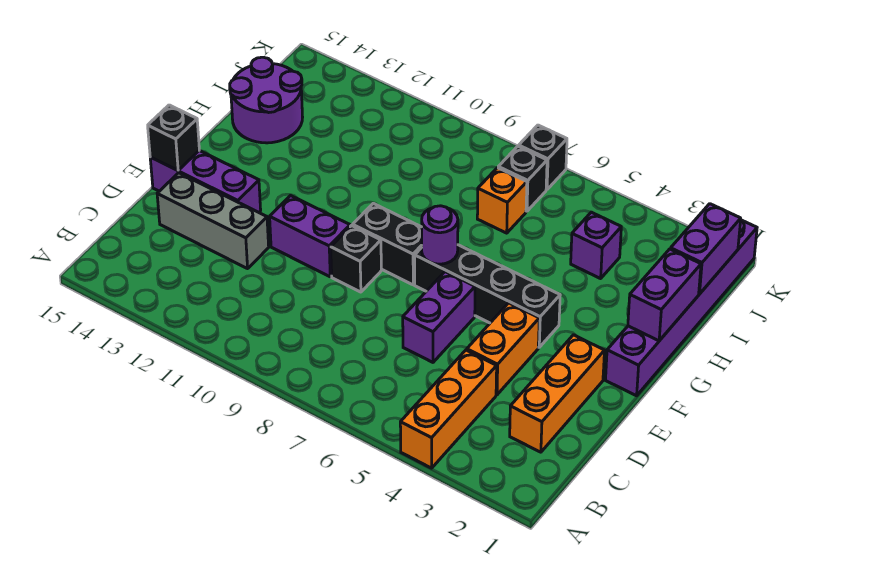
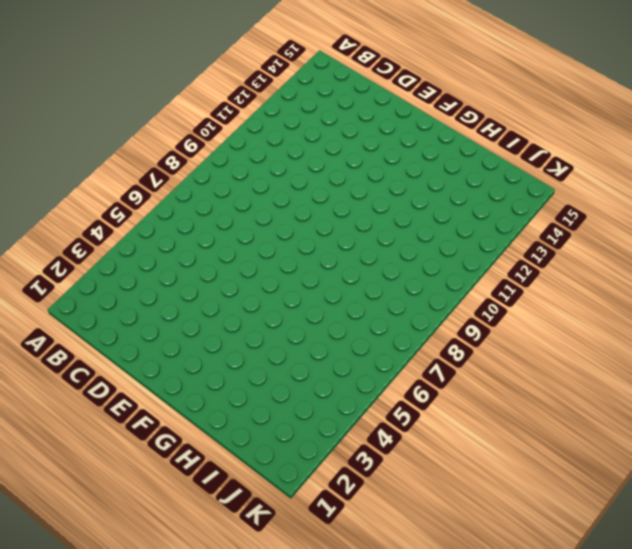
none -> orange 1x3 brick [400,350,497,468]
none -> orange 1x3 brick [510,335,605,452]
none -> orange 1x2 brick [467,303,539,395]

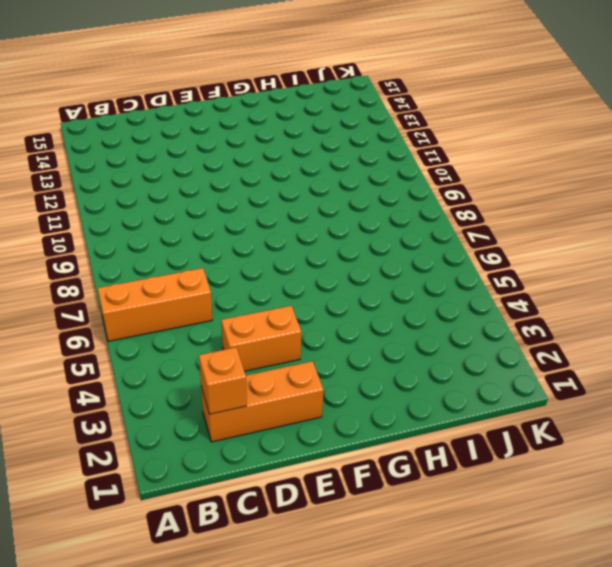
orange 1x3 brick [98,268,212,341] -> orange 1x3 brick moved to [400,350,497,468]
orange 1x1 brick [199,347,247,414] -> orange 1x1 brick moved to [477,168,527,233]
none -> purple 1x2 brick [403,272,475,362]
none -> grey 1x3 brick [157,173,269,269]
none -> black 1x1 brick [331,226,381,292]

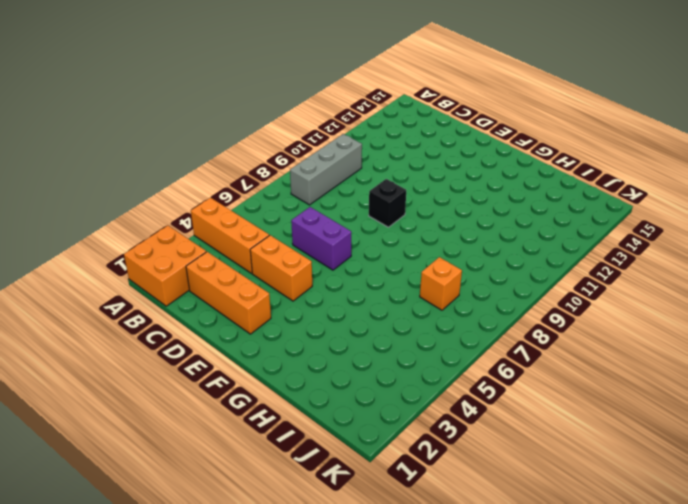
orange 2x2 brick [124,226,206,306] -> none
grey 1x3 brick [290,134,362,205] -> grey 1x3 brick moved to [157,173,269,269]
none -> purple 1x2 brick [270,196,350,277]
none -> purple 1x3 brick [150,151,261,212]
none -> purple 1x6 brick [606,220,757,396]

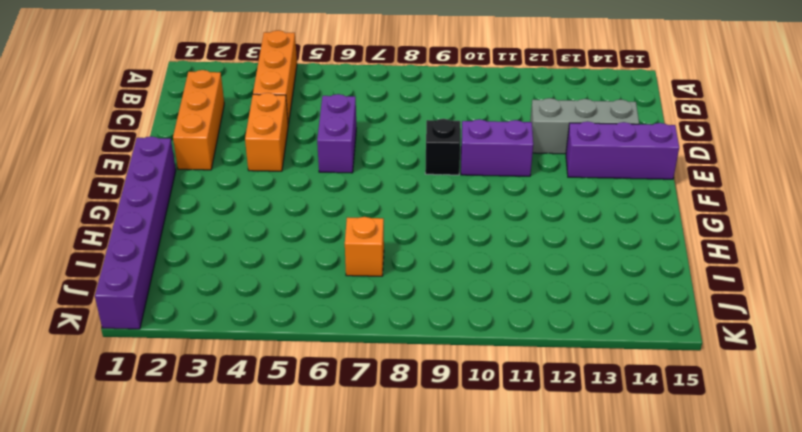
none -> black 1x4 brick [415,245,560,347]
none -> black 1x2 brick [353,203,422,285]
none -> purple 2x2 round brick [230,57,303,143]

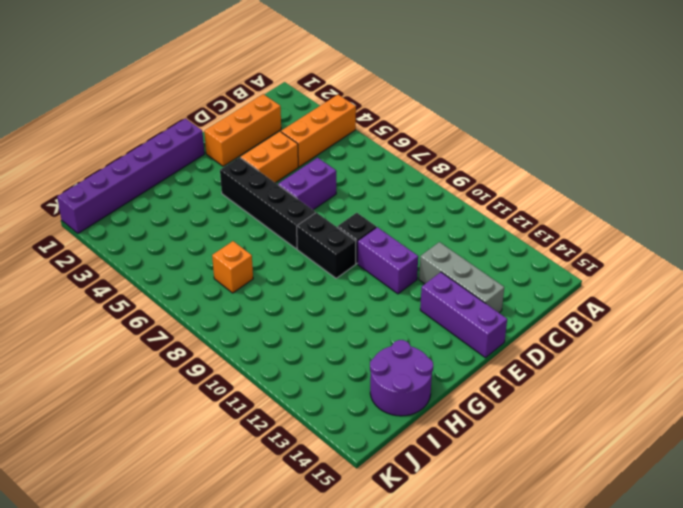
none -> purple 1x1 brick [571,212,621,279]
none -> black 1x1 brick [498,146,547,211]
none -> black 1x1 brick [519,125,567,190]

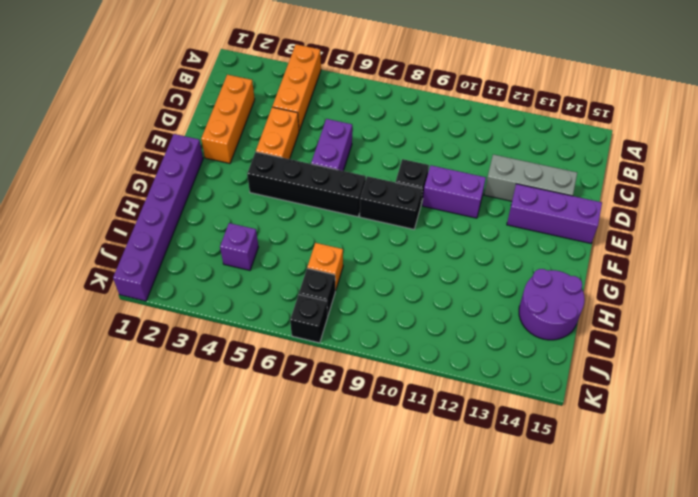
none -> black 1x1 brick [148,105,199,170]
none -> purple 1x1 round brick [422,206,458,264]
none -> purple 1x2 brick [628,249,701,341]

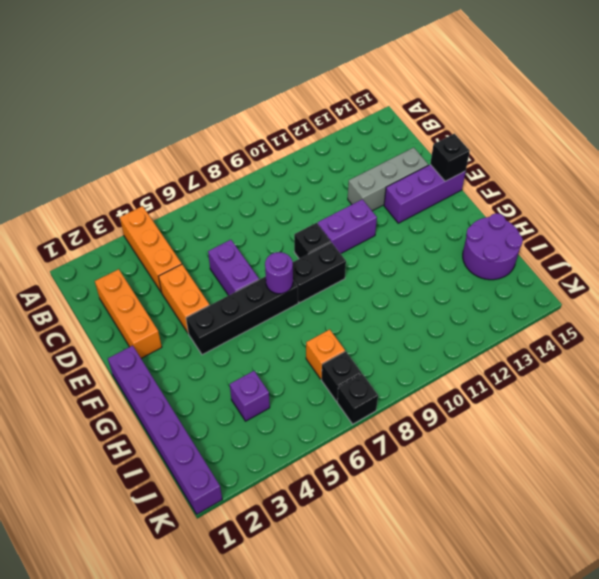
none -> purple 1x2 brick [628,249,701,341]
none -> purple 1x2 brick [671,204,741,294]

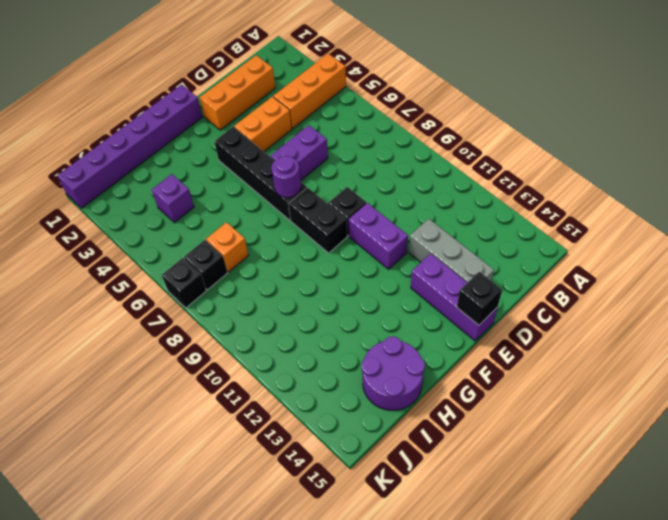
none -> purple 1x2 brick [628,249,701,341]
none -> purple 1x2 brick [671,204,741,294]

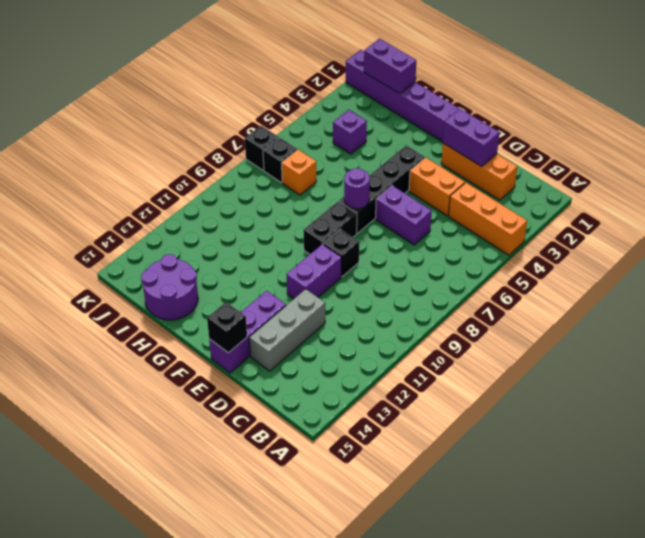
purple 1x2 brick [443,108,500,167] -> purple 1x2 brick moved to [628,249,701,341]

